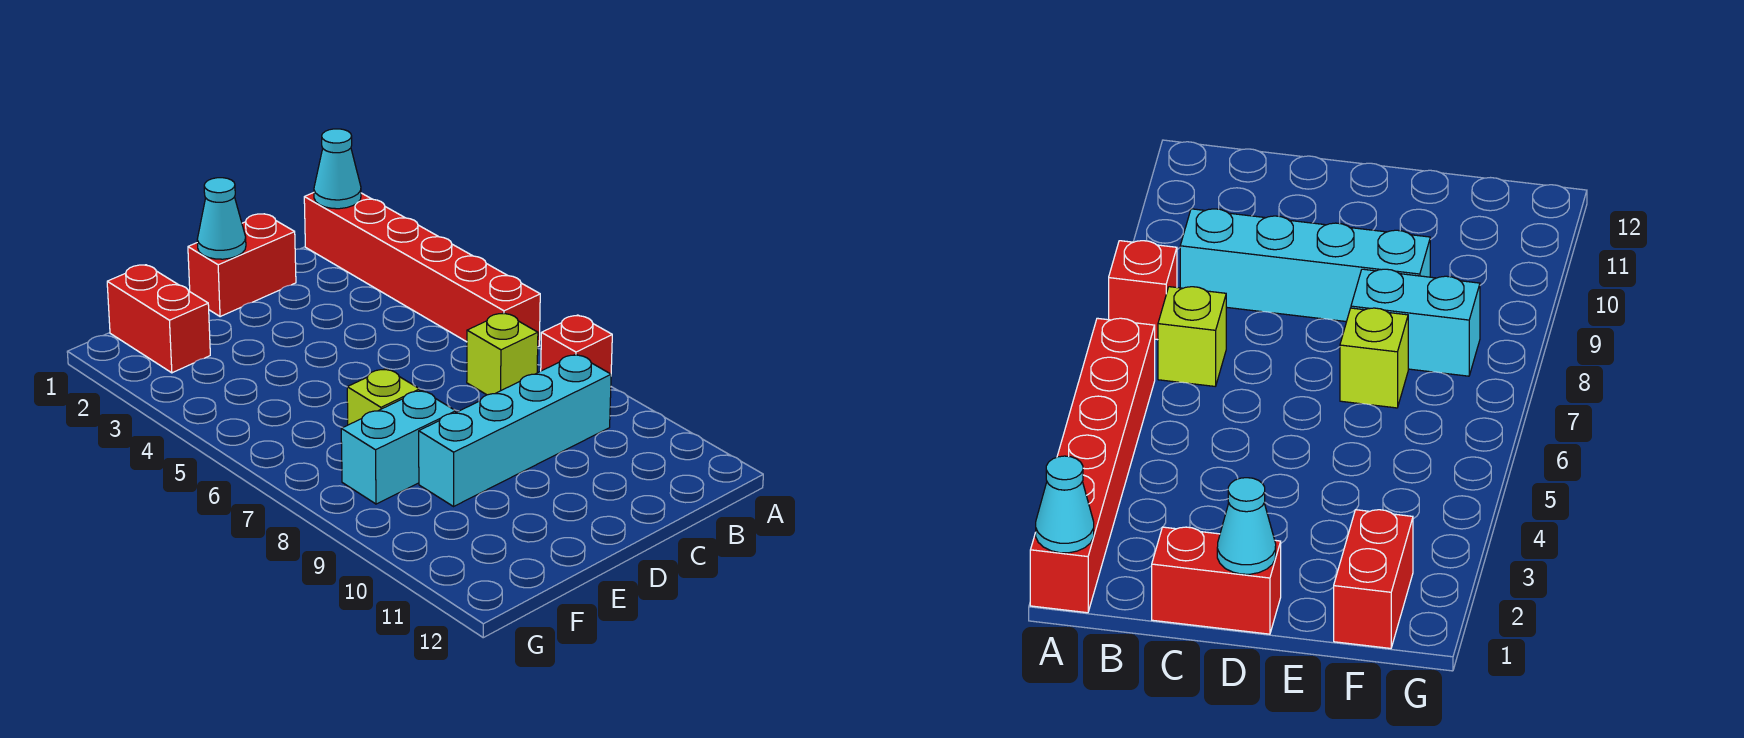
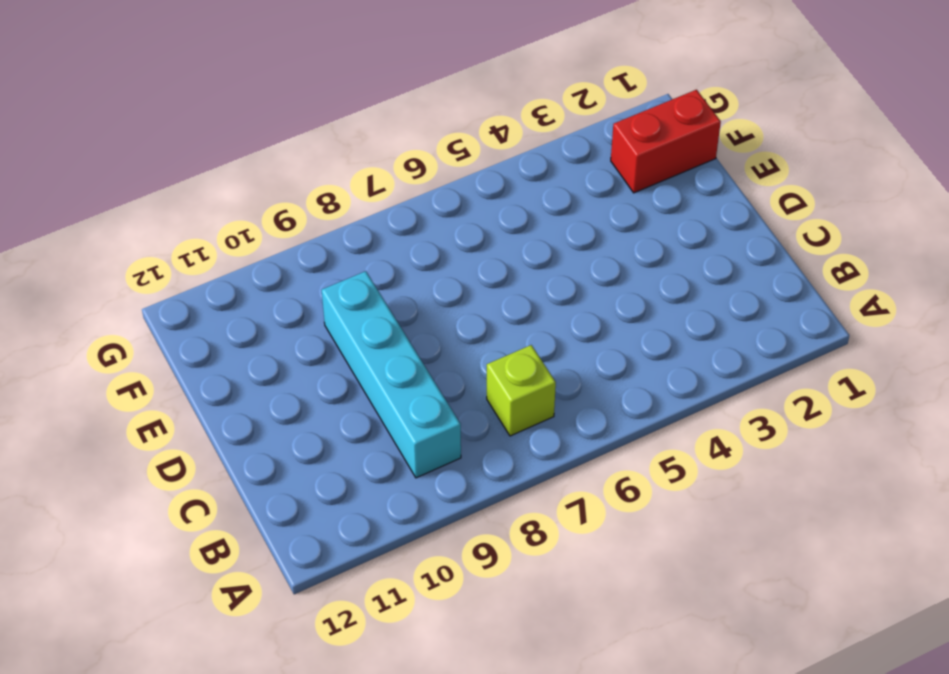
none -> red 1x6 brick [304,193,540,347]
none -> red 1x1 brick [541,315,612,374]

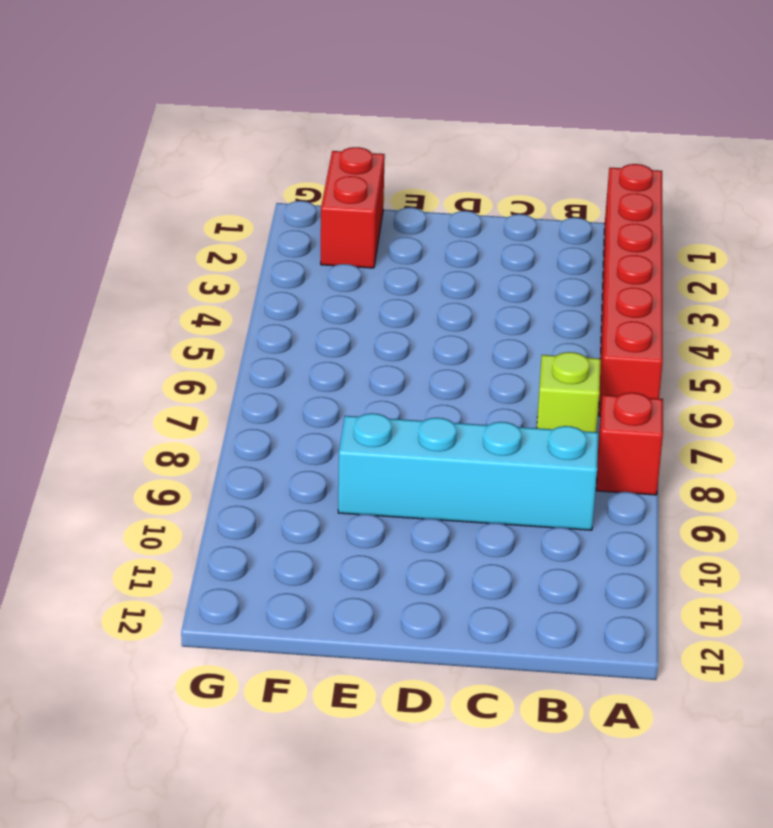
none -> red 1x2 brick [188,214,296,317]
none -> lime 1x1 brick [347,369,420,425]

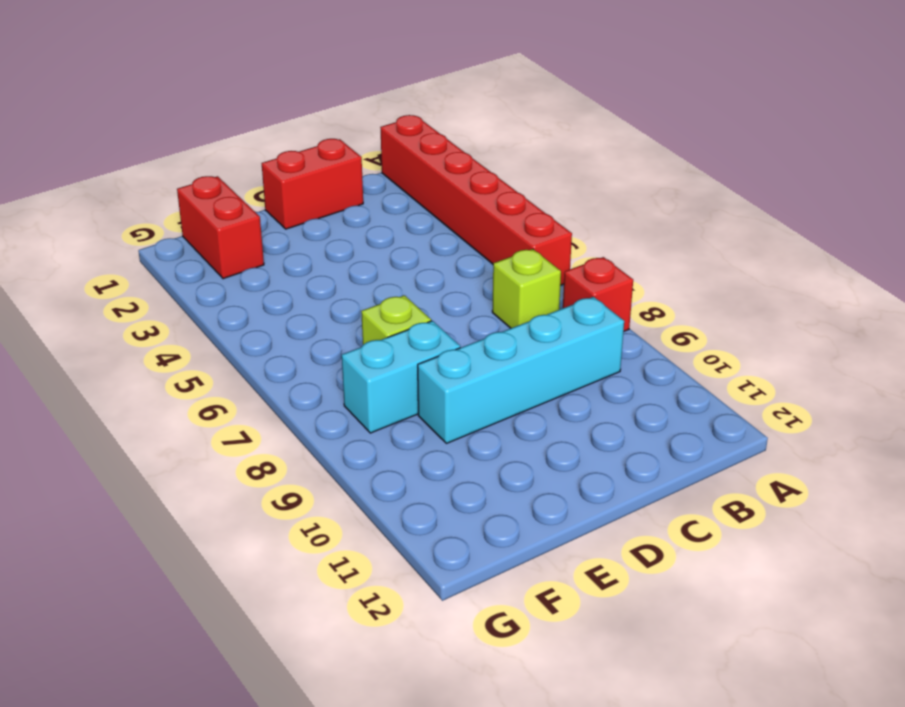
none -> cyan 1x1 cone [314,129,361,209]
none -> cyan 1x1 cone [197,178,246,259]

